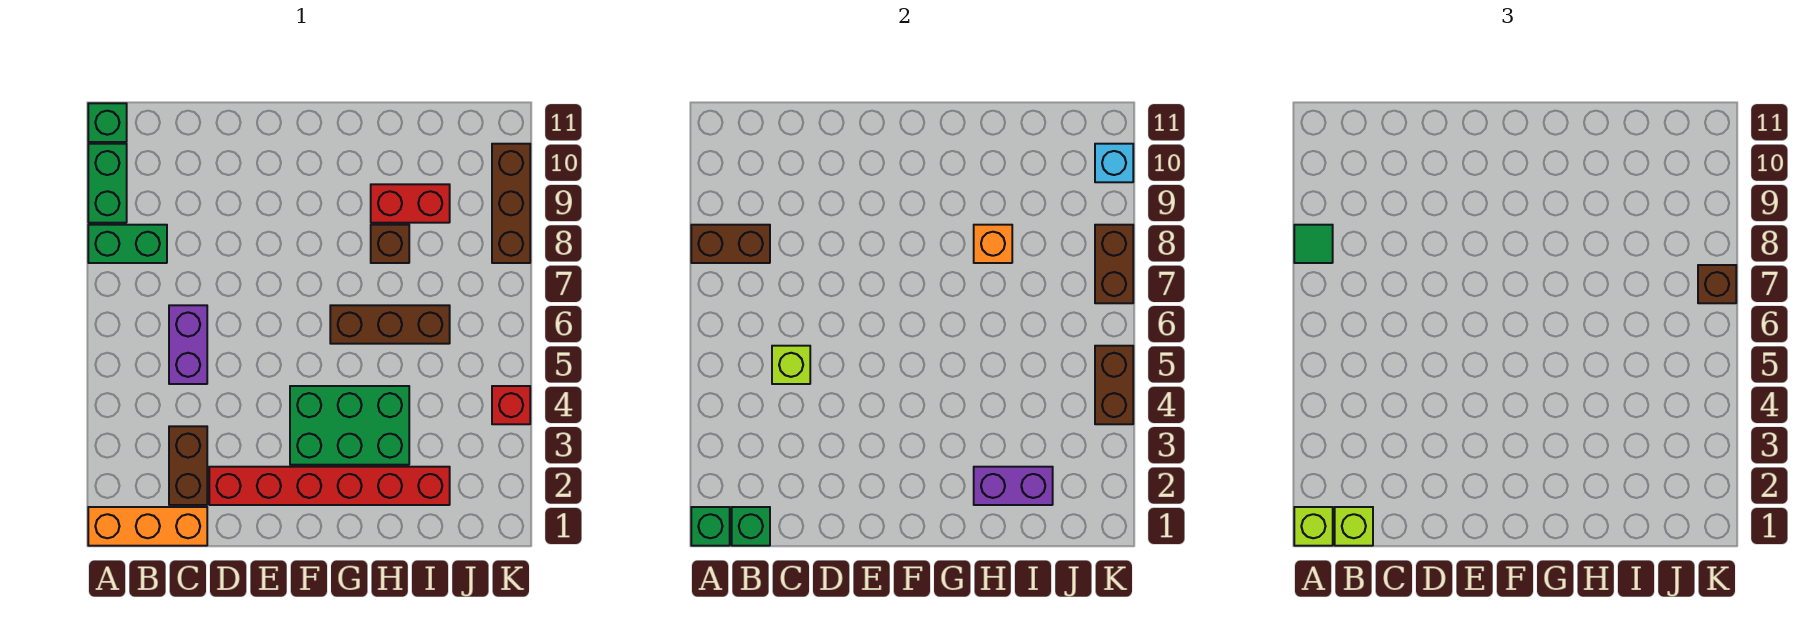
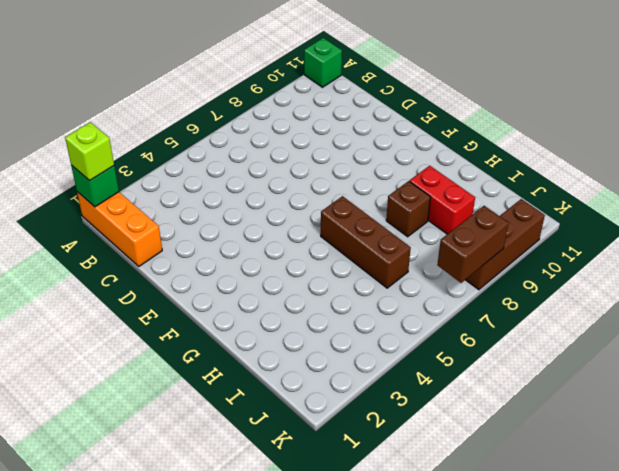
none -> green 1x2 brick [88,225,167,263]
none -> green 1x2 brick [88,144,127,223]
none -> brown 1x2 brick [169,426,207,505]

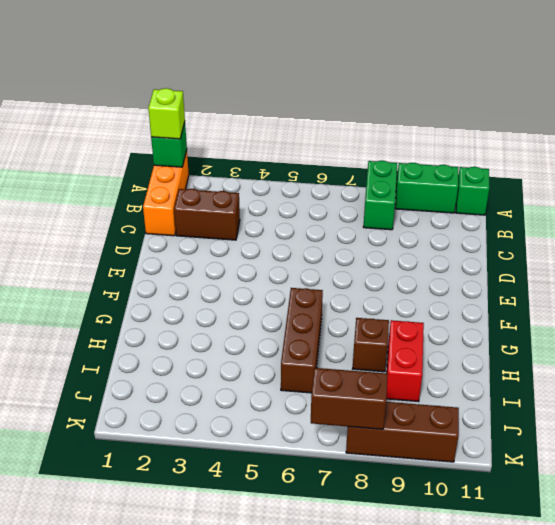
none -> purple 1x2 brick [169,305,207,384]
none -> red 1x6 brick [209,467,450,505]
none -> green 2x3 brick [290,386,409,465]

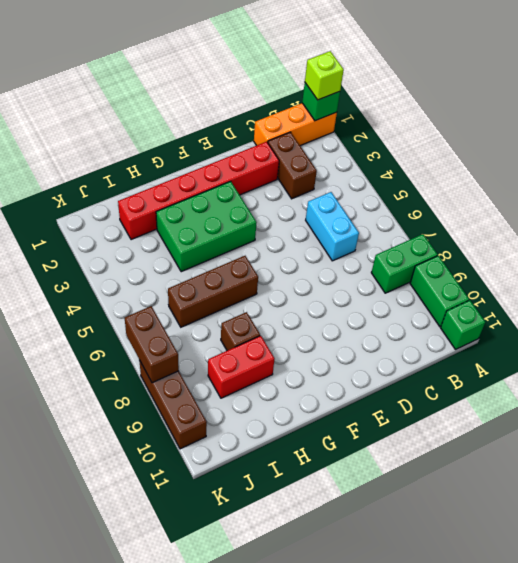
cyan 1x2 brick [306,192,359,261] -> purple 1x2 brick [169,305,207,384]
none -> red 1x1 brick [492,386,530,424]
none -> brown 1x2 brick [691,225,770,263]
none -> green 1x1 brick [732,507,770,546]

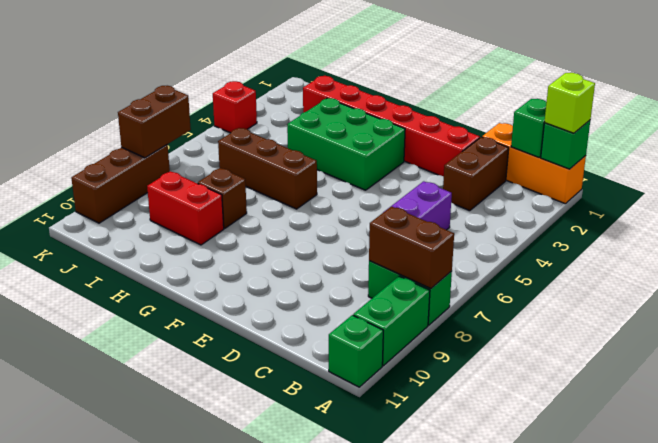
none -> lime 1x1 brick [772,346,810,384]
none -> purple 1x2 brick [974,467,1053,505]
none -> orange 1x1 brick [974,225,1012,263]

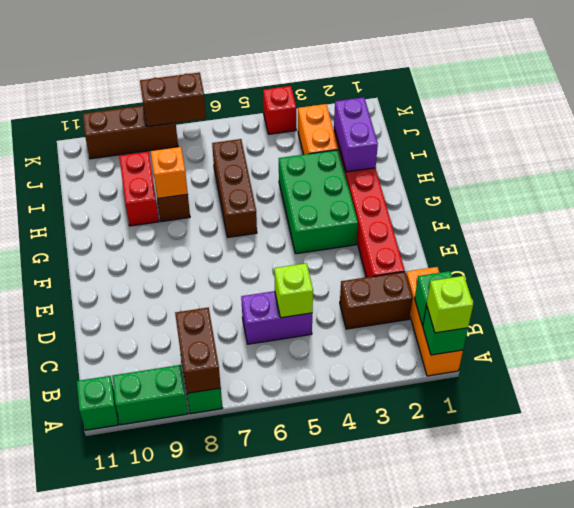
orange 1x2 brick [298,104,338,155] -> none
none -> brown 1x2 brick [1095,346,1133,424]
none -> cyan 1x1 brick [1095,144,1133,182]
none -> green 1x1 tile [1294,225,1333,263]

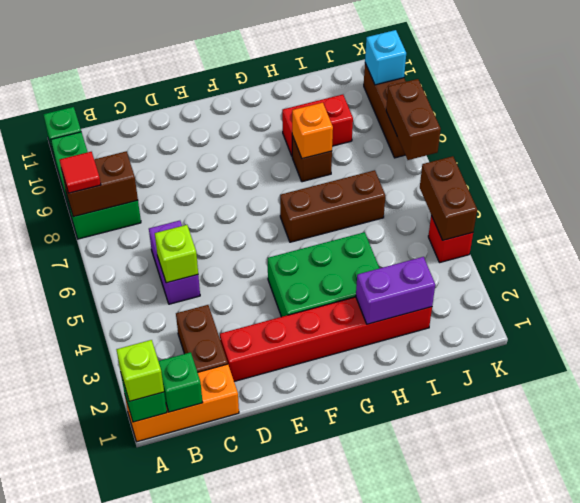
red 1x1 tile [60,152,101,193] -> green 1x1 tile [1294,225,1333,263]
none -> lime 1x1 brick [1335,507,1373,546]
none -> brown 1x1 brick [1698,265,1736,303]

